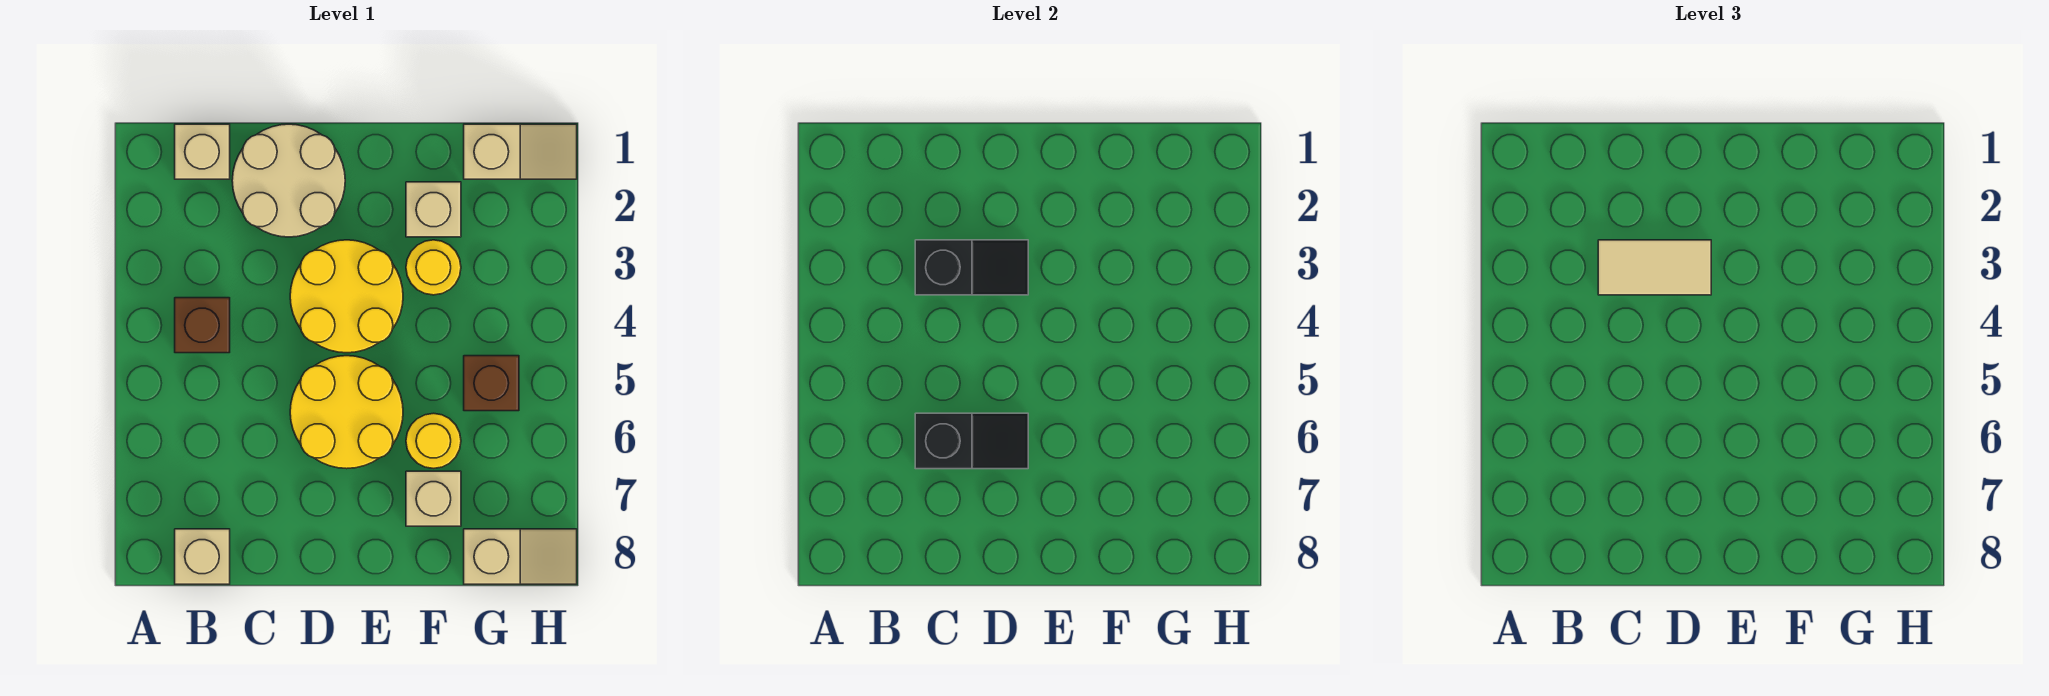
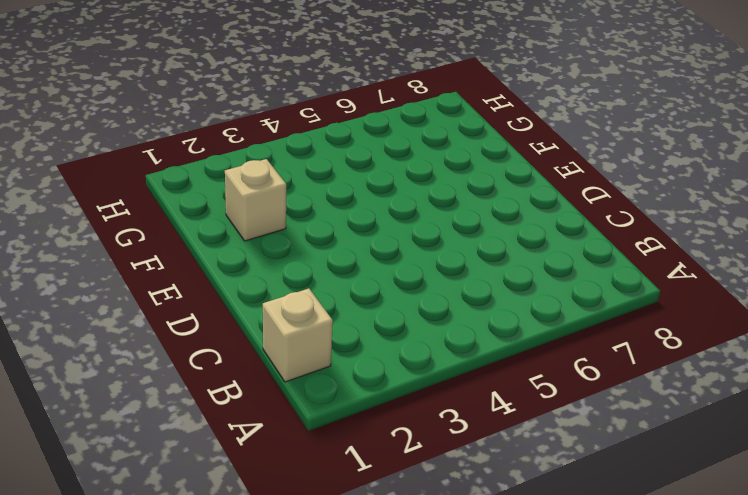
none -> brown 1x1 brick [175,298,230,353]
none -> tan 1x1 brick [175,529,230,584]
none -> tan 2x2 round brick [232,124,345,237]

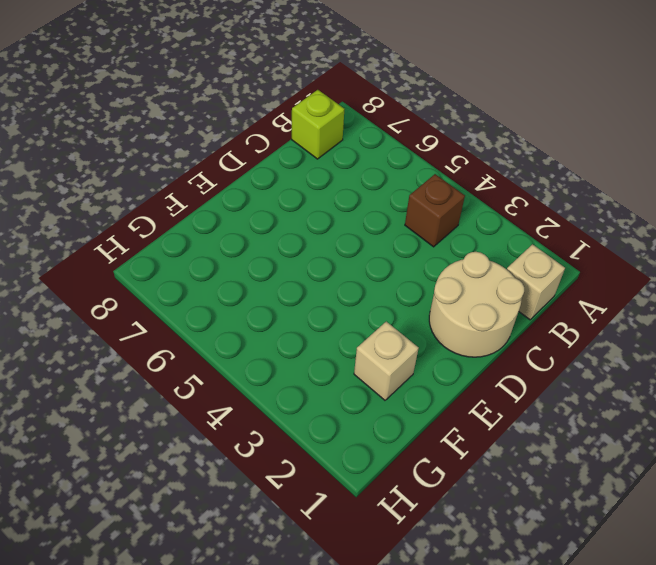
lime 1x1 brick [292,90,344,159] -> tan 1x1 brick [175,529,230,584]
none -> yellow 2x2 round brick [290,240,403,353]
none -> yellow 2x2 round brick [290,356,403,469]
none -> yellow 1x1 round brick [406,240,461,295]

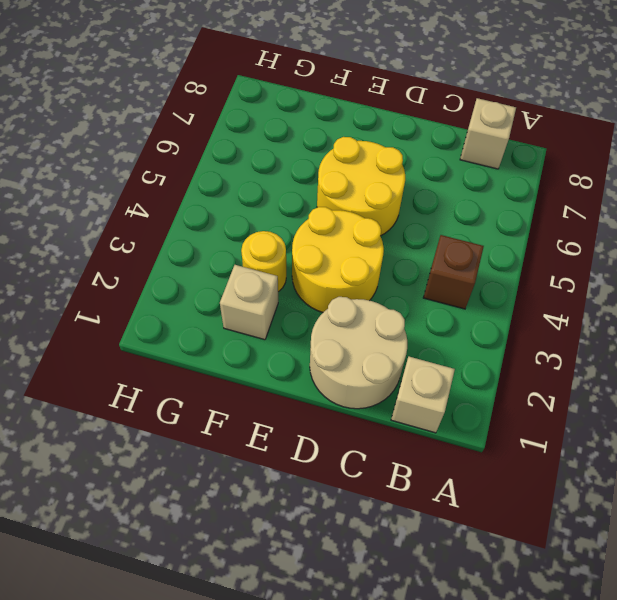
none -> yellow 1x1 round brick [406,413,461,468]
none -> tan 1x1 brick [406,471,461,526]
none -> tan 1x2 slope [464,124,577,179]

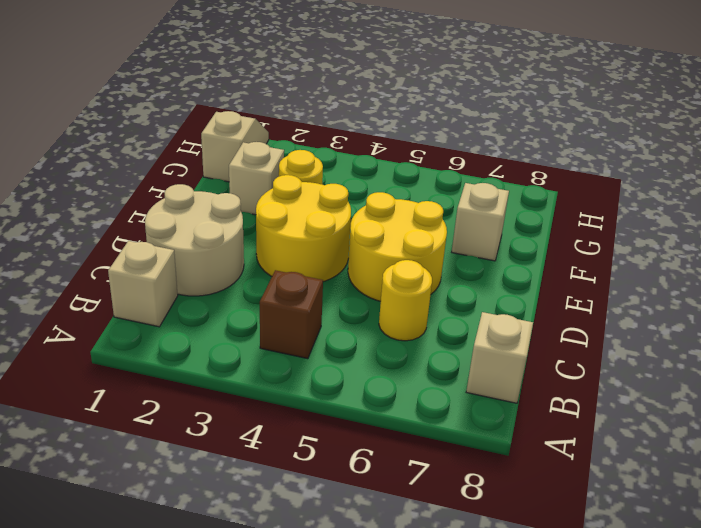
yellow 1x1 round brick [379,260,432,341] -> yellow 1x1 round brick moved to [406,413,461,468]
none -> brown 1x1 brick [464,356,519,411]
none -> tan 1x2 slope [464,529,577,584]
none -> black 1x2 slope [915,240,1028,295]

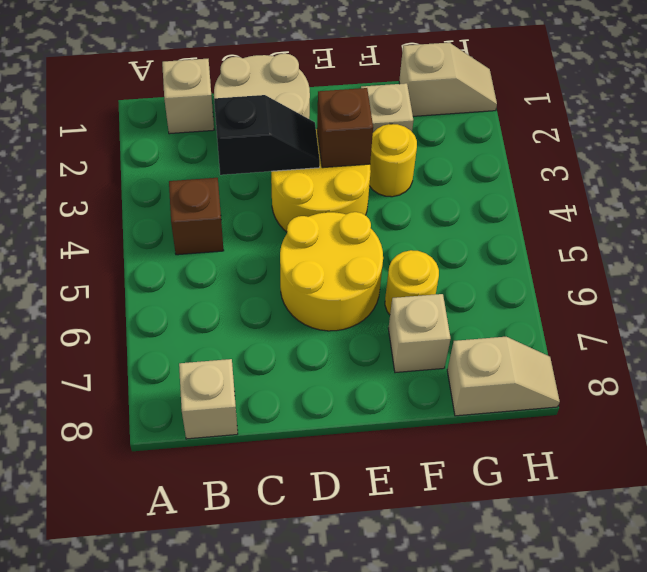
brown 1x1 brick [317,88,373,168] -> brown 1x1 brick moved to [464,356,519,411]
none -> black 1x2 slope [915,413,1028,469]
none -> tan 1x2 tile [1598,240,1711,295]

